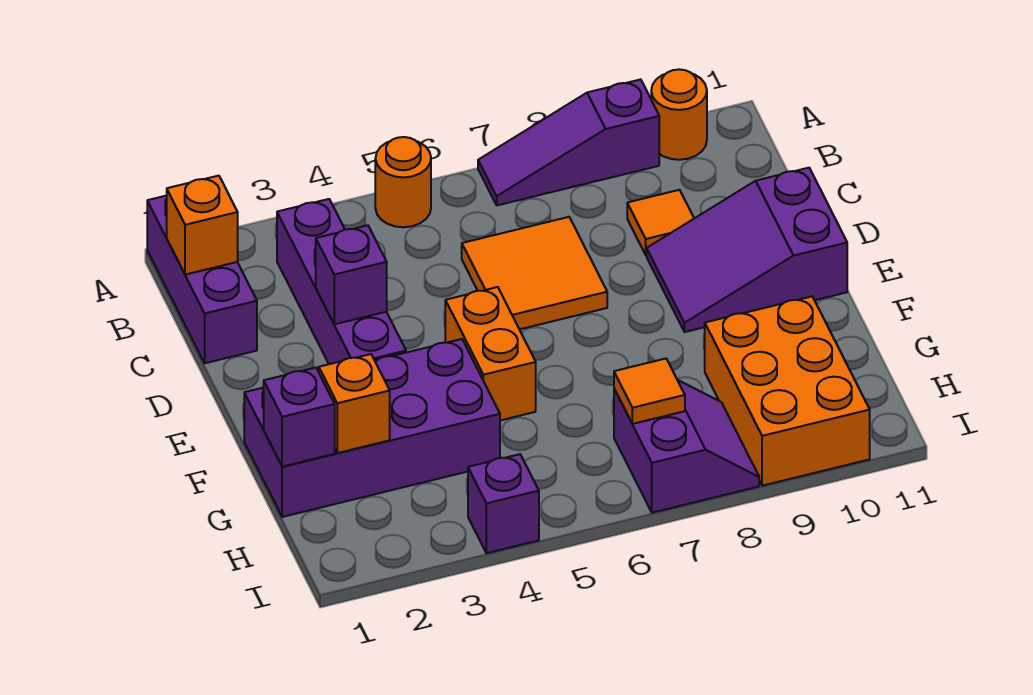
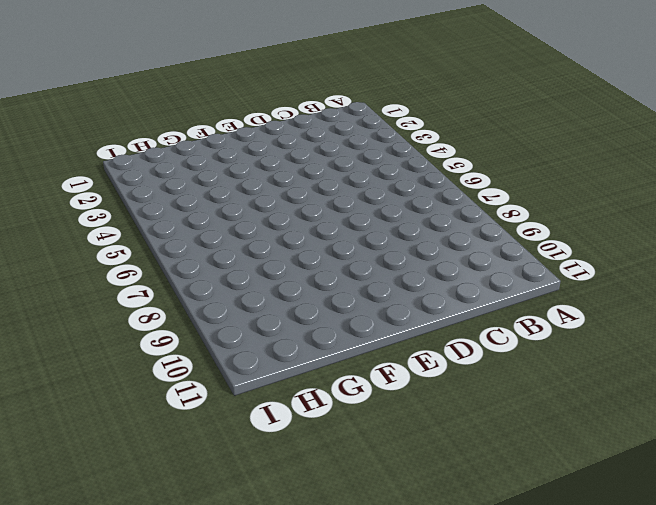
none -> purple 1x3 brick [147,196,257,363]
none -> orange 1x1 round brick [375,137,431,227]
none -> purple 1x3 slope [478,79,659,205]

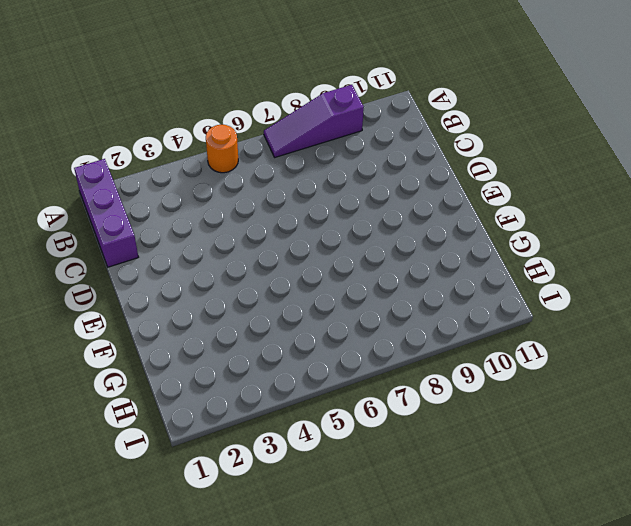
none -> orange 1x1 round brick [651,69,707,160]
none -> purple 1x4 brick [277,199,406,364]
none -> orange 2x2 tile [462,217,607,329]

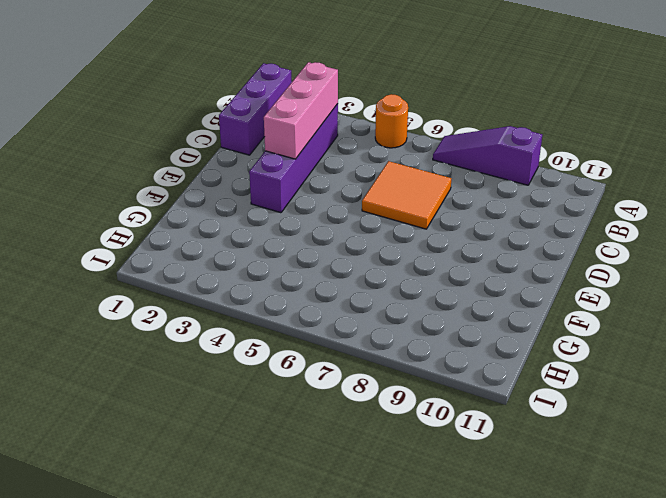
pink 1x3 brick [264,62,338,159] -> purple 1x1 brick [316,225,387,324]
none -> orange 1x1 round brick [651,69,707,160]
none -> orange 1x1 tile [627,190,694,255]
none -> purple 2x3 slope [647,168,847,332]

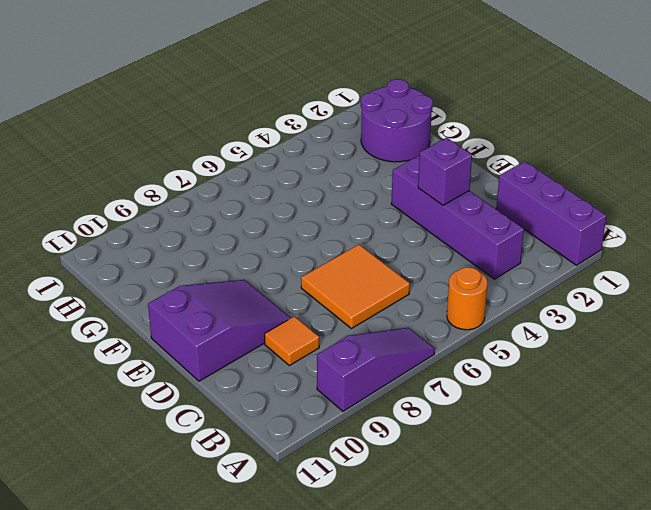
purple 2x2 round brick [361,79,433,162] -> purple 2x4 brick [244,339,500,517]
none -> orange 1x1 round brick [651,69,707,160]
none -> orange 1x2 brick [445,287,536,420]
none -> orange 2x3 brick [705,296,870,486]

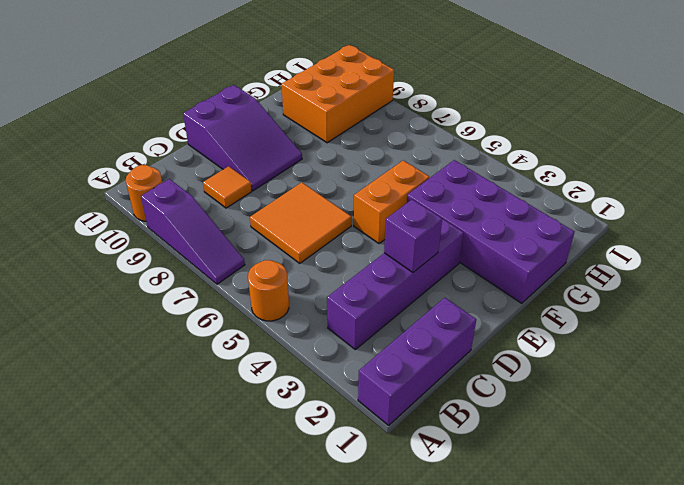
none -> purple 2x2 slope [614,380,759,513]
none -> purple 1x1 brick [468,454,539,553]
none -> orange 1x1 brick [167,176,238,275]

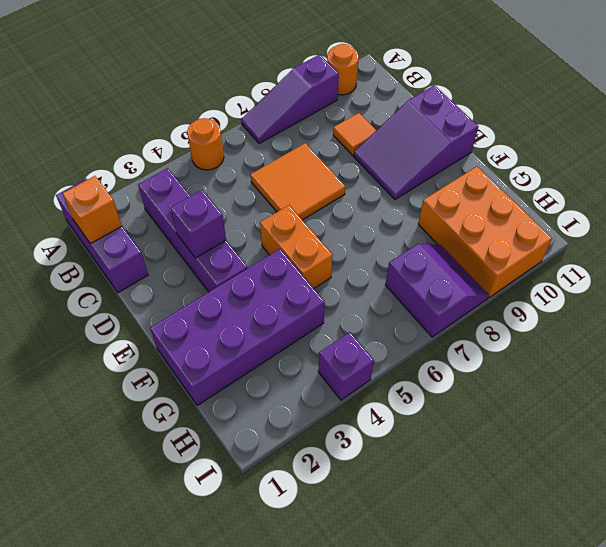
none -> purple 1x1 brick [264,368,335,467]
none -> orange 1x1 brick [319,354,390,453]
none -> orange 1x1 tile [614,359,685,424]

